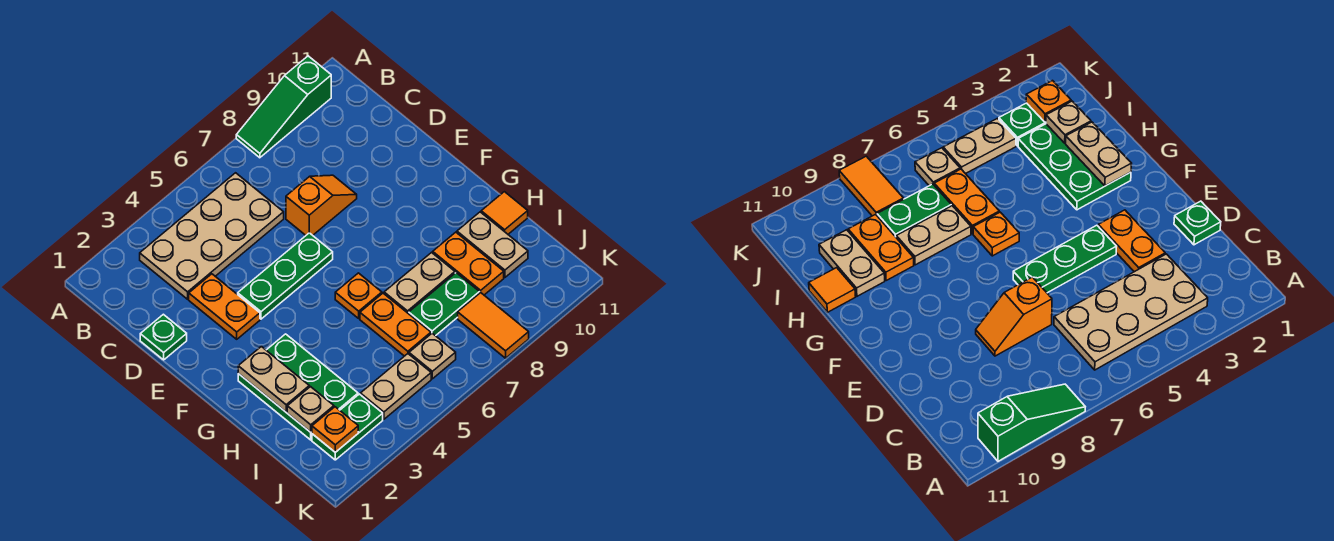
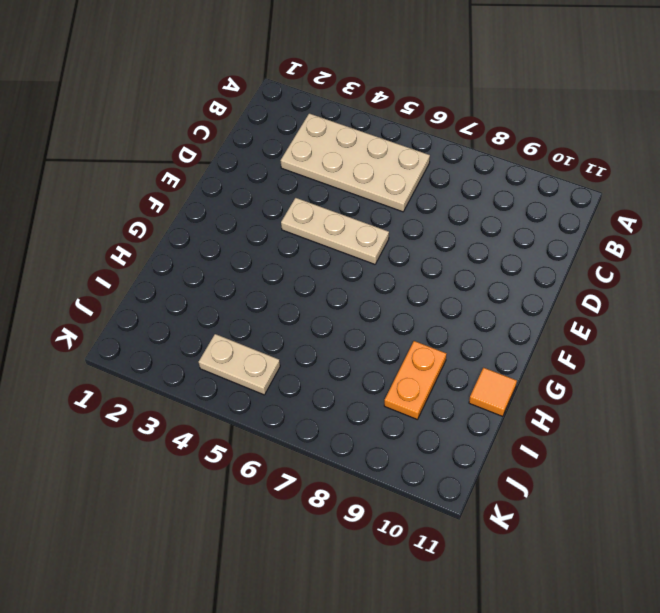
tan 1x3 plate [281,198,389,264] -> green 1x3 plate [238,233,333,319]
none -> green 1x3 slope [236,56,331,158]
none -> green 1x1 plate [140,314,187,360]
none -> orange 1x2 plate [189,274,260,339]

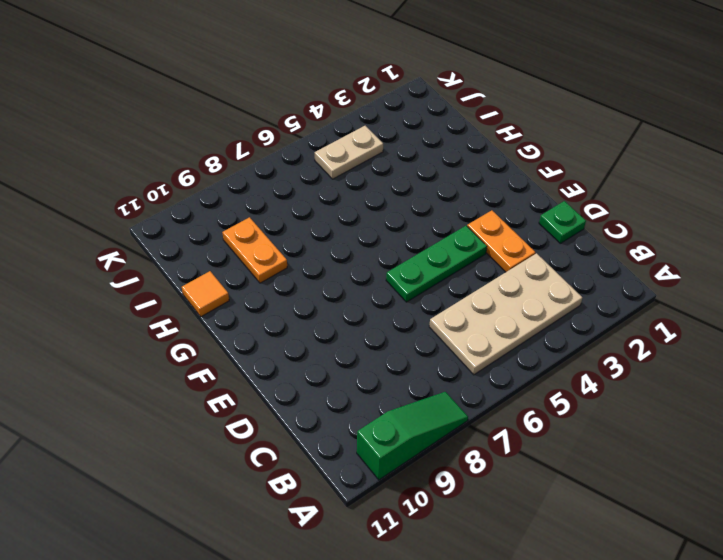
none -> orange 1x2 slope [286,175,357,235]
none -> green 2x3 plate [238,334,358,440]
none -> orange 1x1 plate [335,273,382,318]

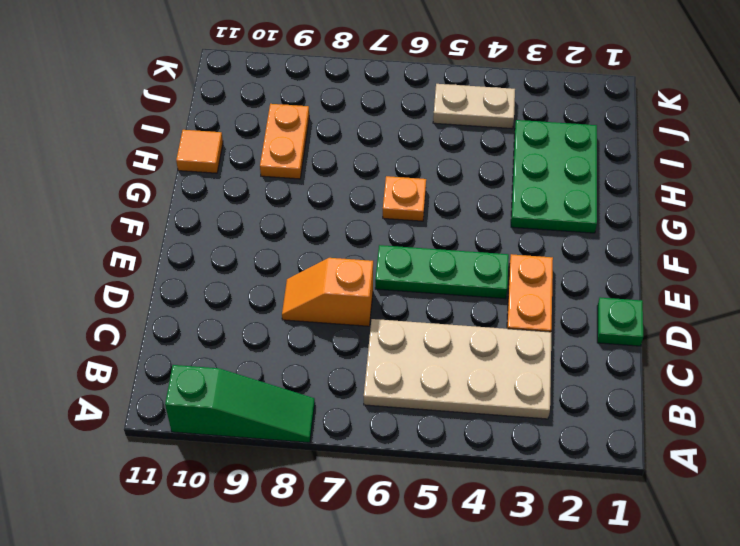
none -> orange 1x2 plate [360,293,431,356]
none -> tan 1x2 plate [384,253,455,314]
none -> tan 1x2 plate [457,212,528,277]

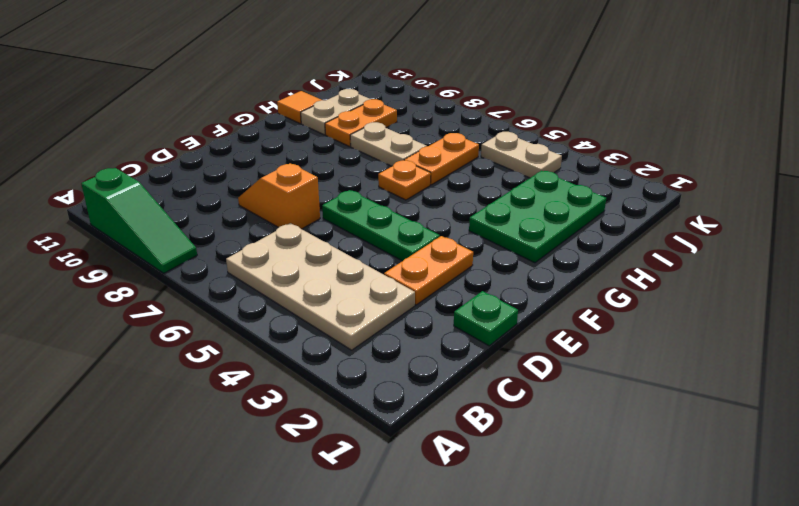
none -> green 1x2 plate [409,273,480,336]
none -> green 1x2 plate [312,394,383,460]
none -> tan 1x1 plate [409,333,456,379]

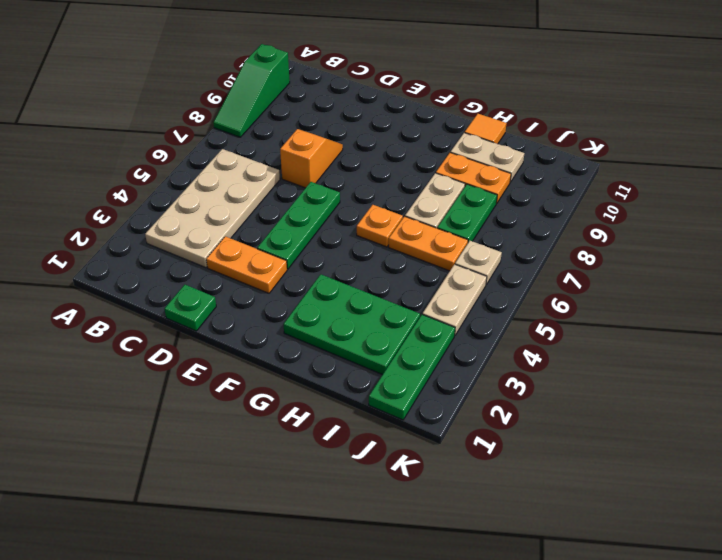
green 1x3 plate [369,314,455,420] -> green 1x2 plate [312,394,383,460]
none -> orange 1x2 tile [458,293,529,358]
none -> tan 1x2 plate [238,347,309,412]
none -> tan 1x1 plate [287,387,334,432]

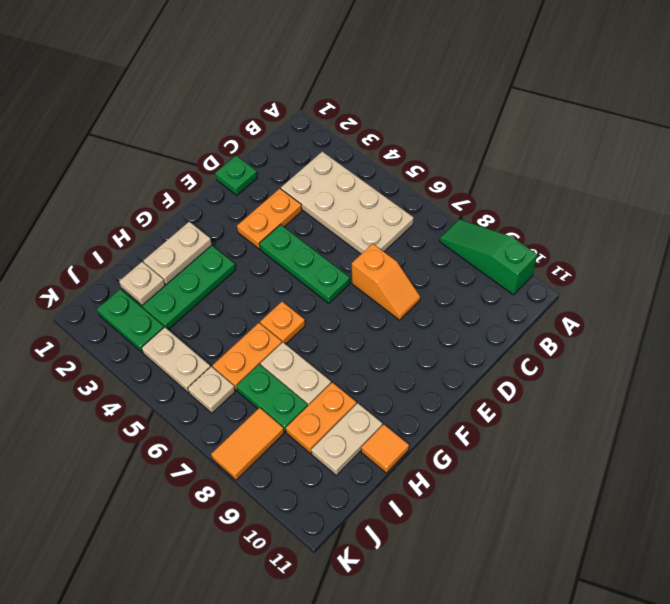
none -> orange 1x1 plate [312,407,358,452]

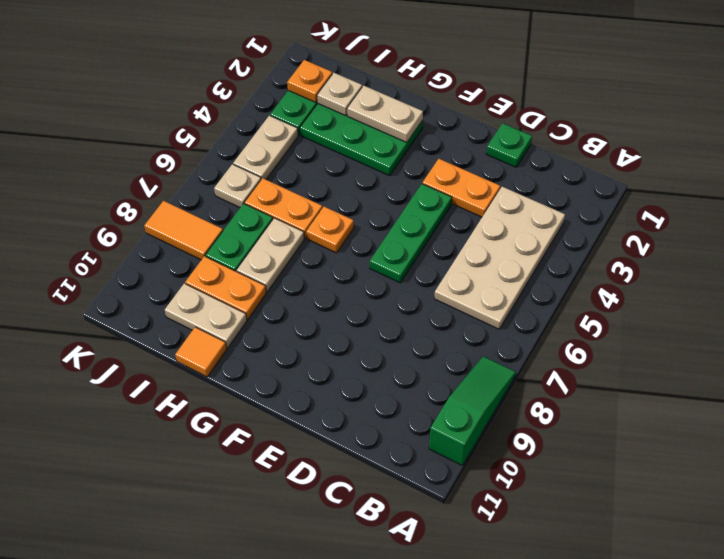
none -> orange 1x2 slope [286,175,357,235]

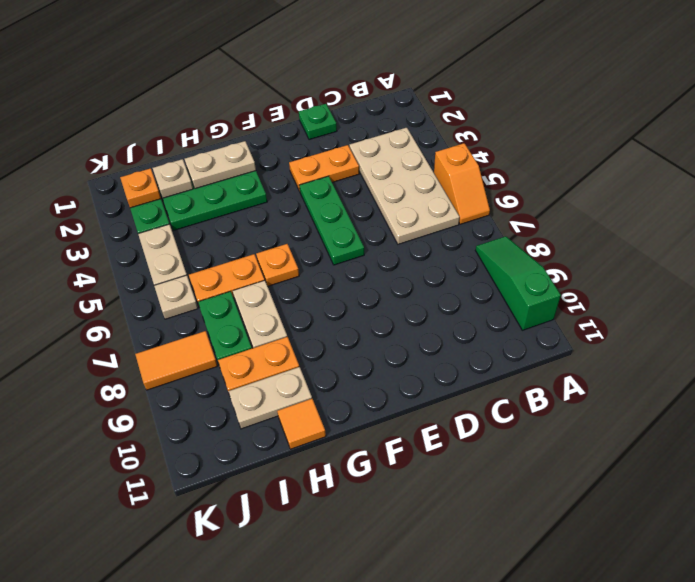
orange 1x2 slope [434,143,490,224] -> orange 1x2 slope moved to [286,175,357,235]

